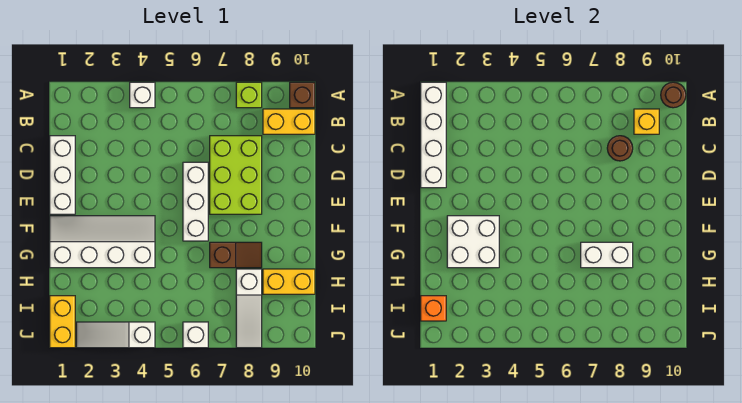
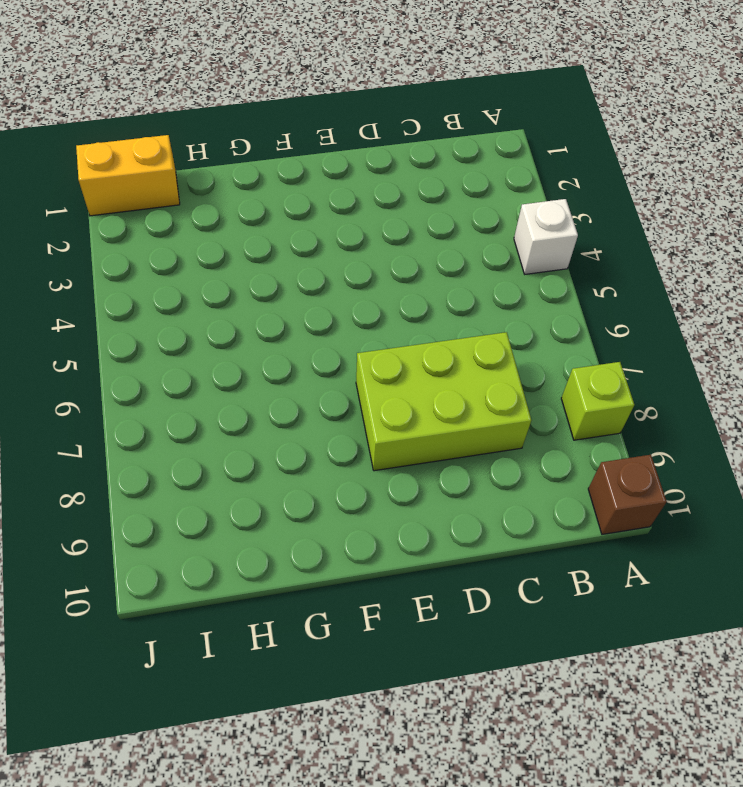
none -> yellow 1x2 brick [263,109,315,134]
none -> white 1x3 brick [50,136,75,214]
none -> white 1x3 brick [183,162,208,241]

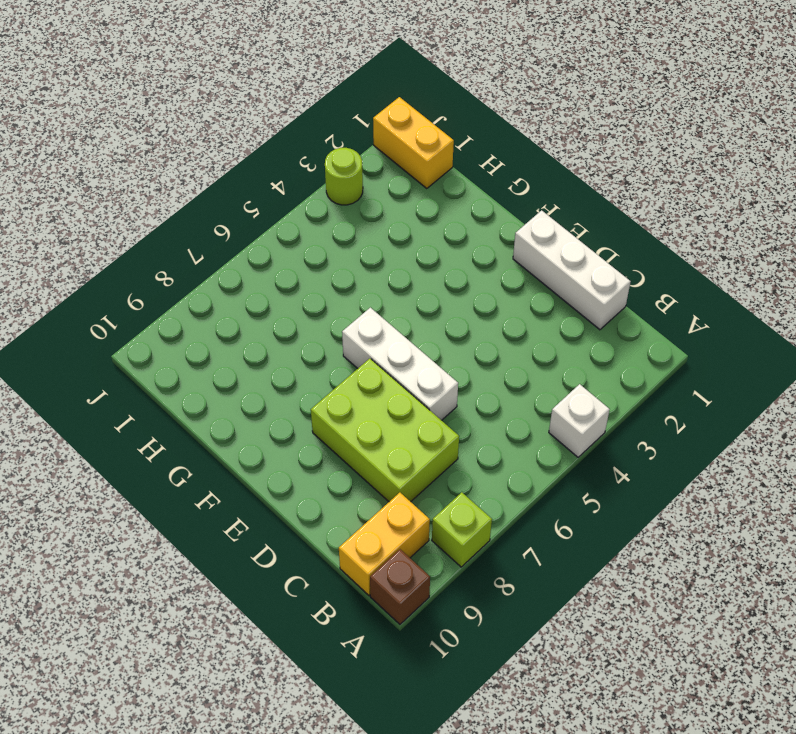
lime 1x1 round brick [325,148,363,205] -> white 1x3 slope [76,322,155,348]
none -> white 2x4 slope [50,216,155,268]
none -> brown 1x2 slope [210,242,262,268]
none -> white 1x3 slope [236,269,262,348]

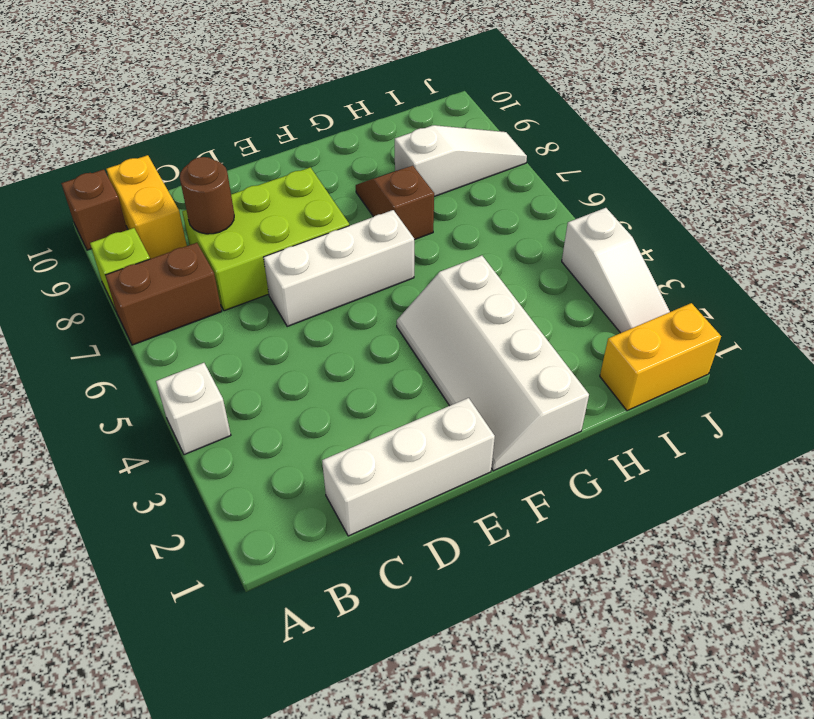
brown 1x2 brick [105,243,222,345] -> none
none -> yellow 1x2 brick [263,269,315,294]
none -> white 1x1 brick [183,322,208,348]
none -> white 1x4 brick [421,82,446,188]

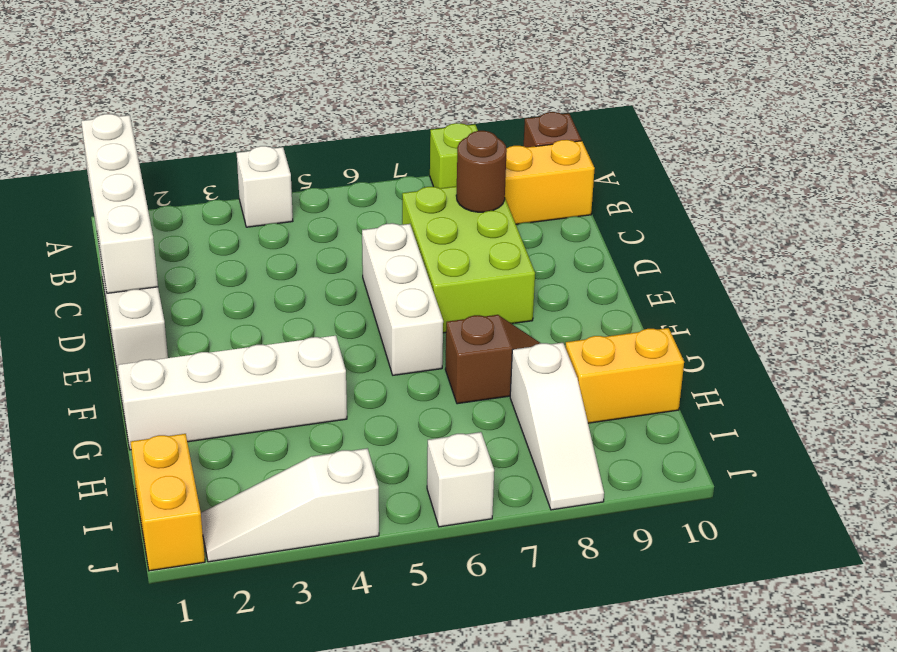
none -> brown 1x1 round brick [661,82,686,108]
none -> yellow 1x1 brick [634,109,659,134]
none -> white 2x2 brick [447,216,499,268]

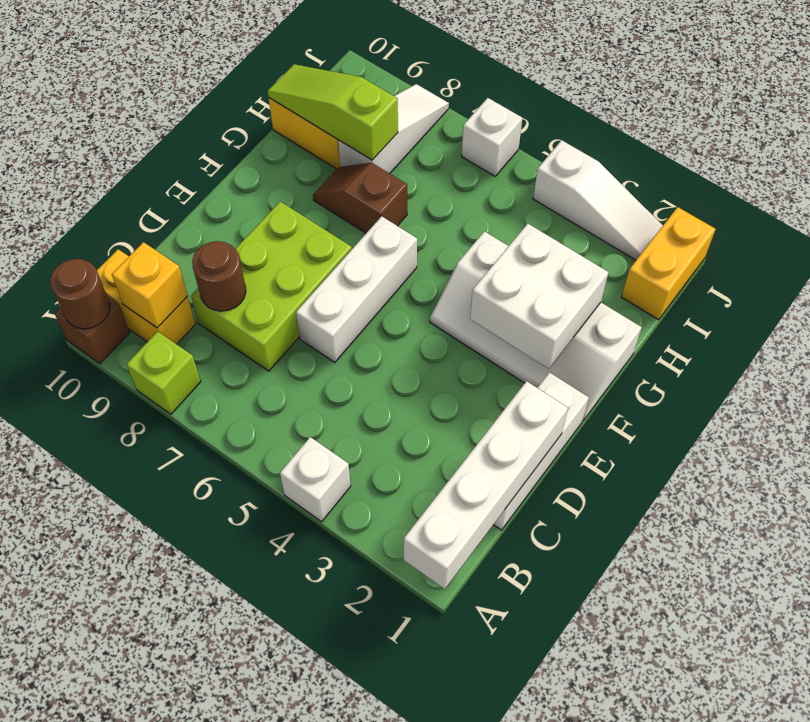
lime 1x3 slope [268,64,398,160] -> none
none -> white 1x2 brick [581,242,633,268]
none -> orange 1x1 brick [421,296,446,321]

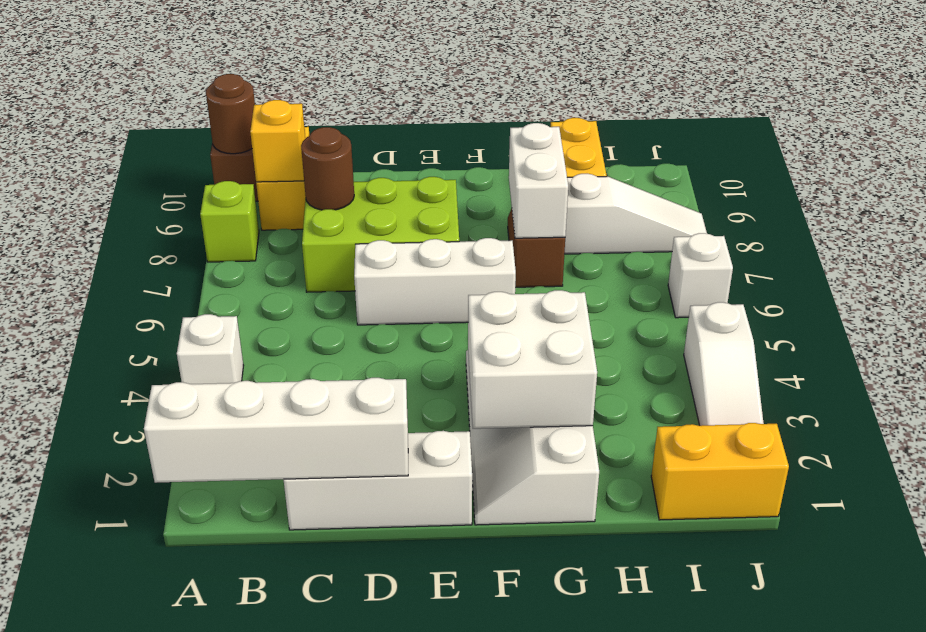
none -> orange 1x1 brick [421,296,446,321]

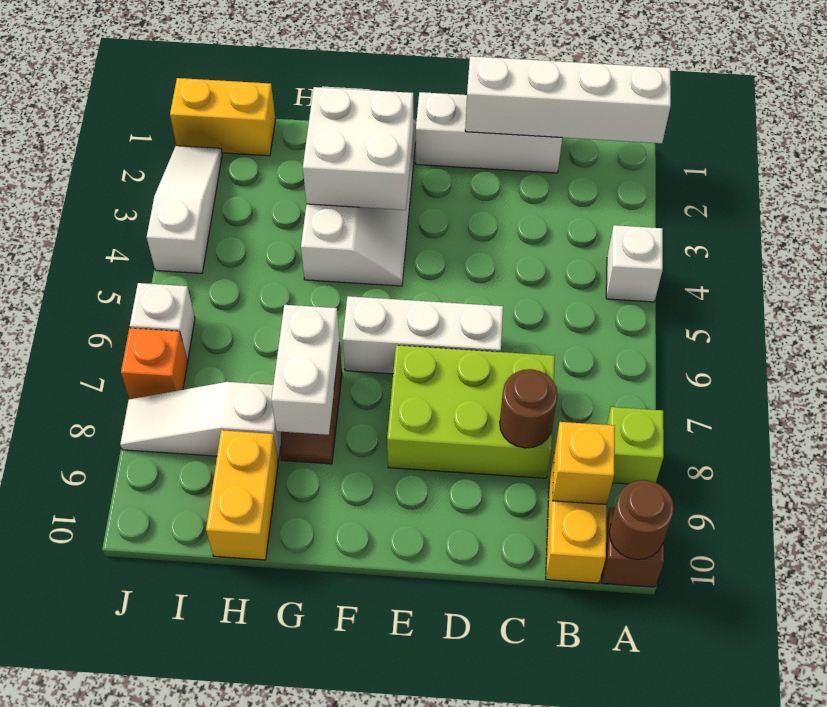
orange 1x1 brick [121,328,188,399] -> orange 1x1 brick moved to [421,296,446,321]

